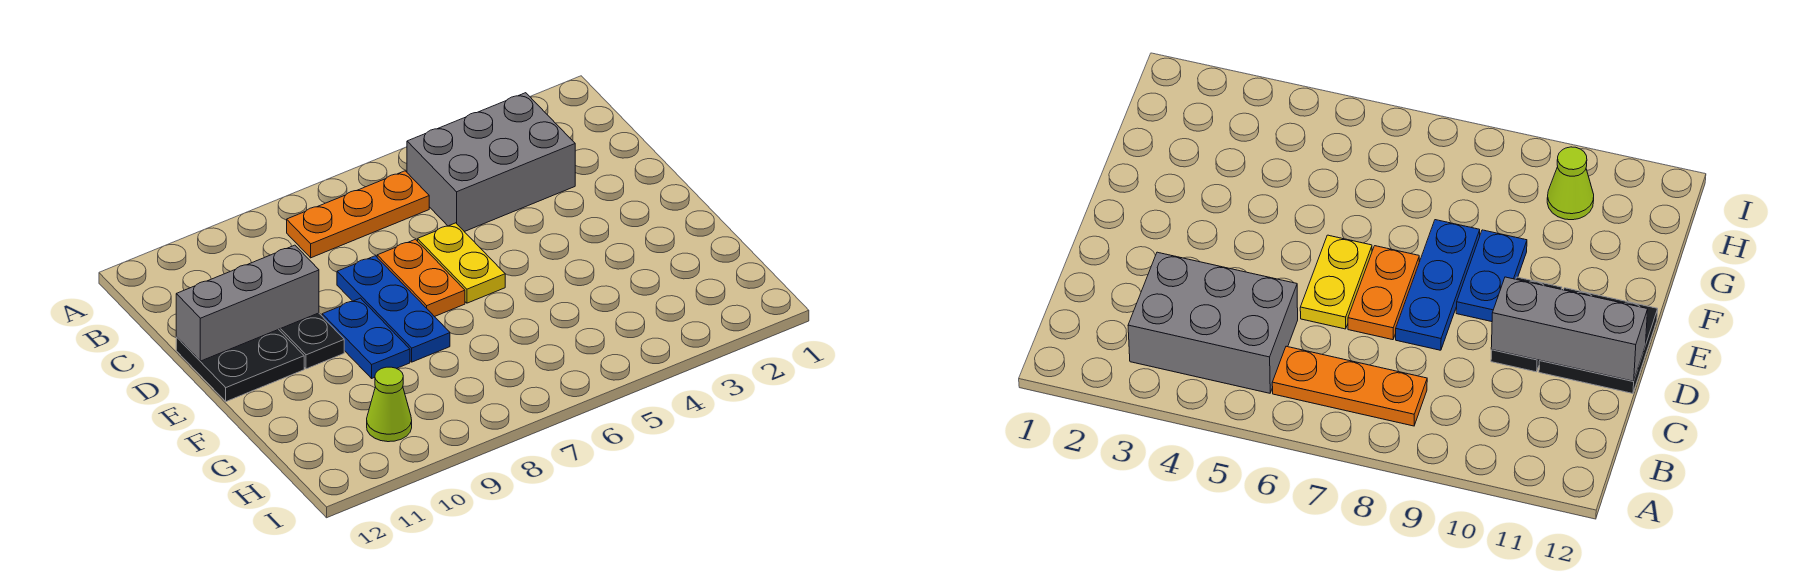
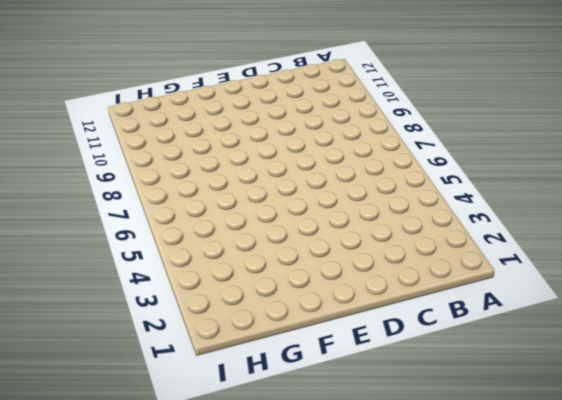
none -> grey 2x3 brick [407,93,575,232]
none -> orange 1x3 plate [287,171,429,258]

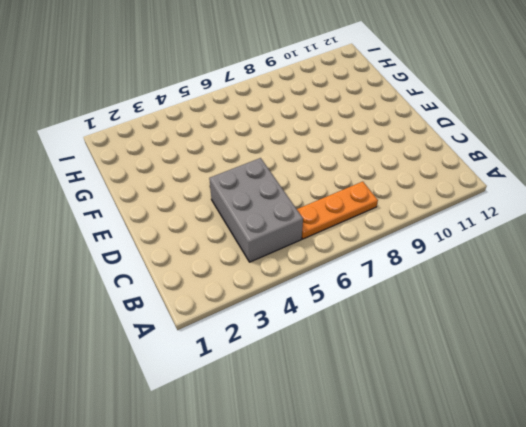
grey 2x3 brick [209,158,303,262] -> grey 2x3 brick turned to [407,93,575,232]
none -> yellow 1x2 plate [418,223,505,303]
none -> orange 1x2 plate [377,239,465,317]

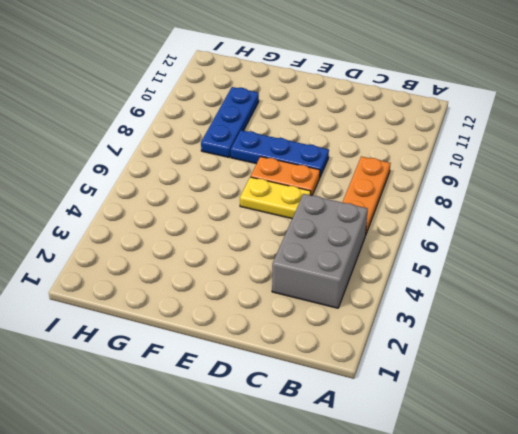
blue 1x3 plate [201,87,259,157] -> none
none -> black 1x2 plate [279,313,344,369]
none -> black 2x2 plate [176,329,304,402]

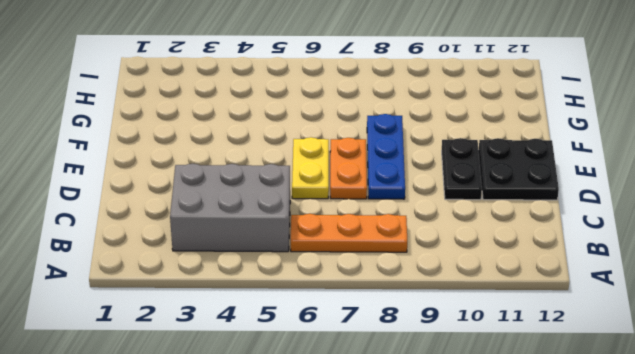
none -> blue 1x2 plate [322,298,410,378]
none -> lime 1x1 cone [367,367,412,442]

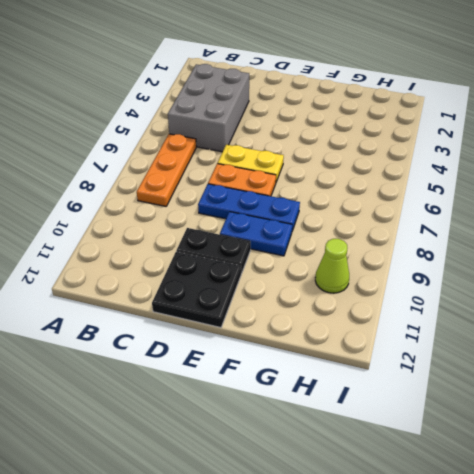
none -> grey 1x3 brick [176,245,319,361]

